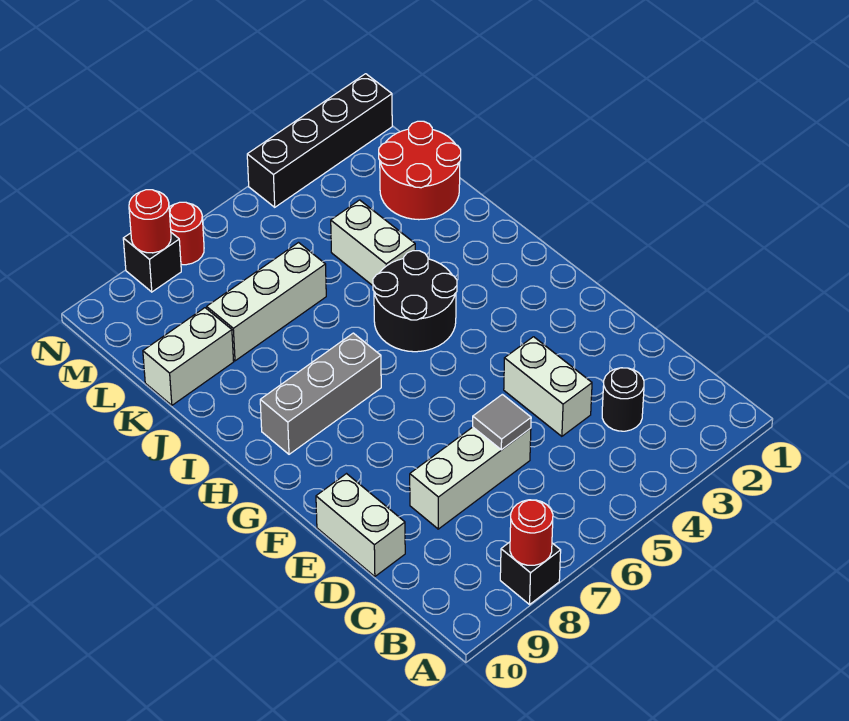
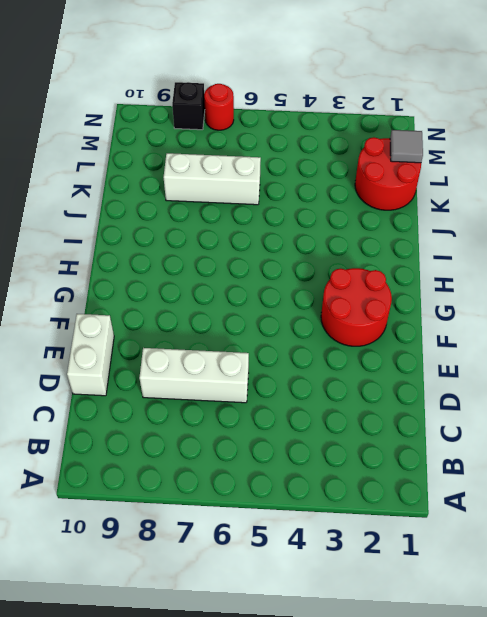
red 2x2 round brick [321,268,392,346] -> none
grey 1x1 tile [390,130,423,163] -> grey 1x1 tile moved to [473,394,531,450]
none -> black 1x1 brick [500,542,561,604]
none -> black 1x1 round brick [602,368,644,431]
none -> white 1x2 brick [504,337,592,436]

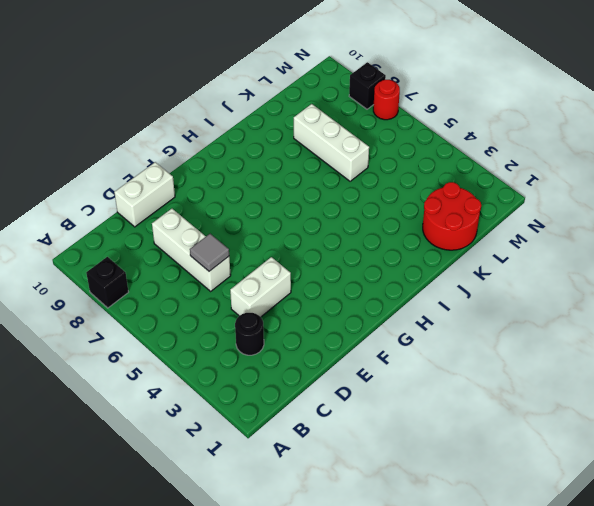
none -> black 2x2 round brick [373,251,457,352]
none -> grey 1x3 brick [260,333,381,454]
none -> white 1x2 brick [331,200,415,286]

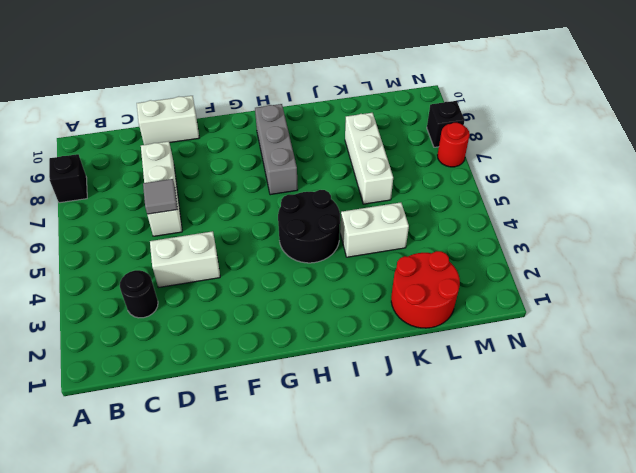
none -> white 1x2 brick [143,308,234,405]
none -> black 1x4 brick [247,74,392,207]
none -> red 1x1 round brick [510,500,553,565]

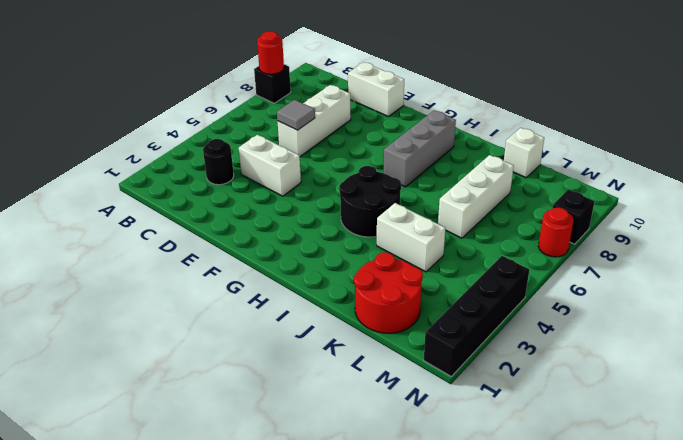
white 1x1 brick [504,128,544,178] -> white 1x2 brick [143,308,234,405]
none -> red 1x1 round brick [129,190,171,253]

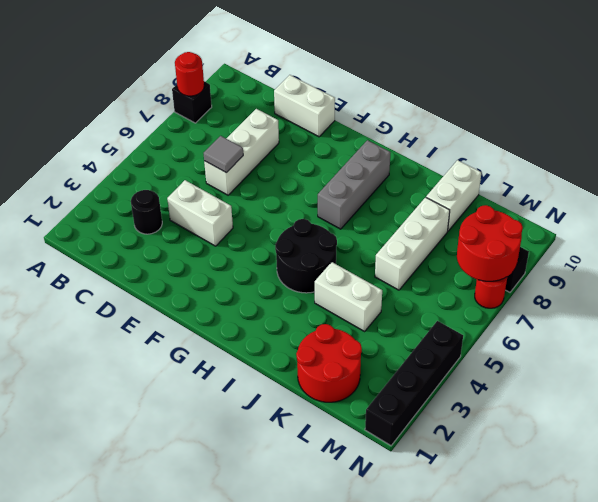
red 2x2 round brick [457,205,523,281] -> red 1x1 round brick [129,190,171,253]

